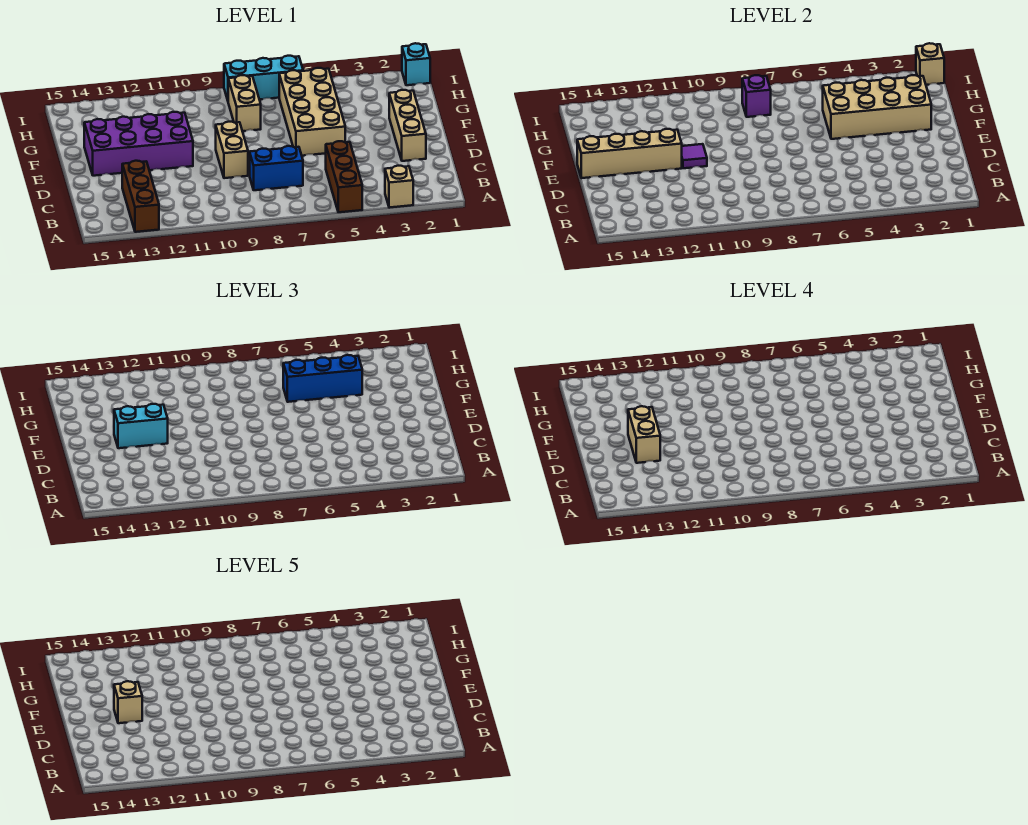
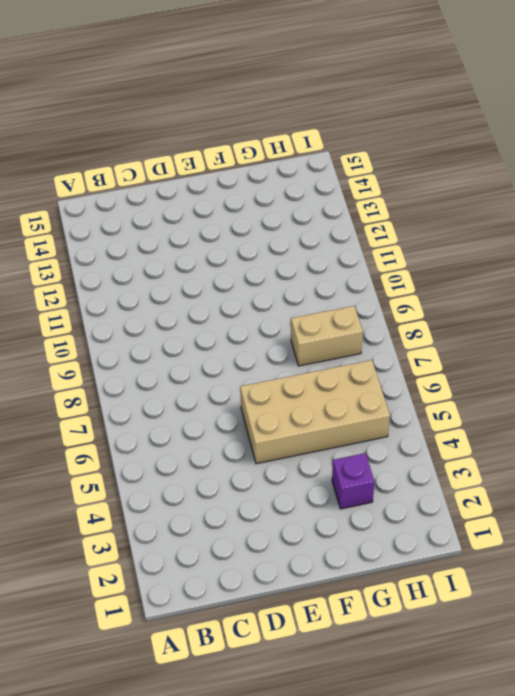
purple 1x1 brick [332,453,375,509] -> purple 1x1 brick moved to [742,75,771,117]
none -> tan 1x1 brick [385,166,413,208]
none -> brown 1x3 brick [326,141,362,212]
none -> brown 1x3 brick [122,161,159,232]

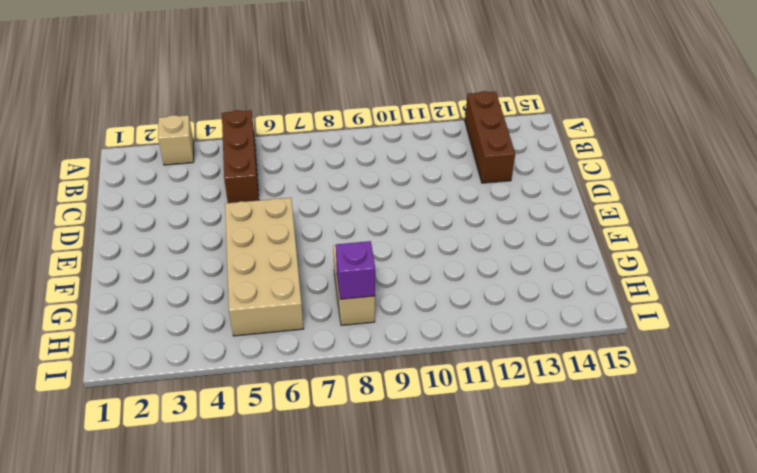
none -> blue 1x2 brick [250,146,303,190]
none -> tan 1x3 brick [389,90,426,161]
none -> tan 1x2 brick [216,122,248,178]

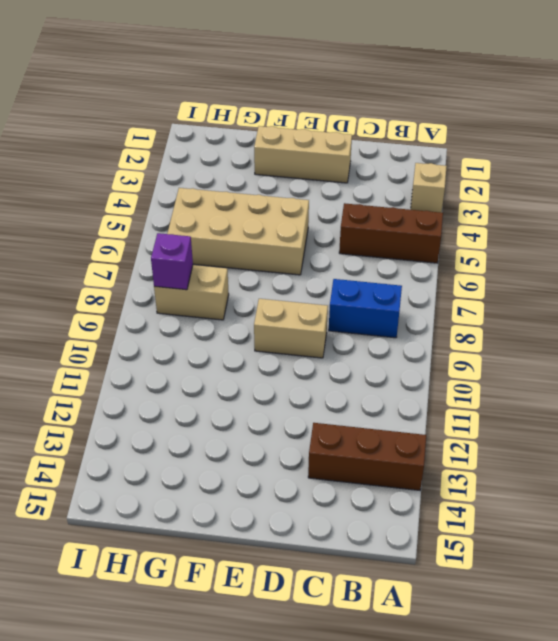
blue 1x2 brick [329,279,402,338] -> blue 1x2 brick turned to [250,146,303,190]
none -> purple 2x4 brick [84,112,193,176]
none -> cyan 1x1 brick [402,43,430,85]
none -> cyan 1x3 brick [224,56,303,100]

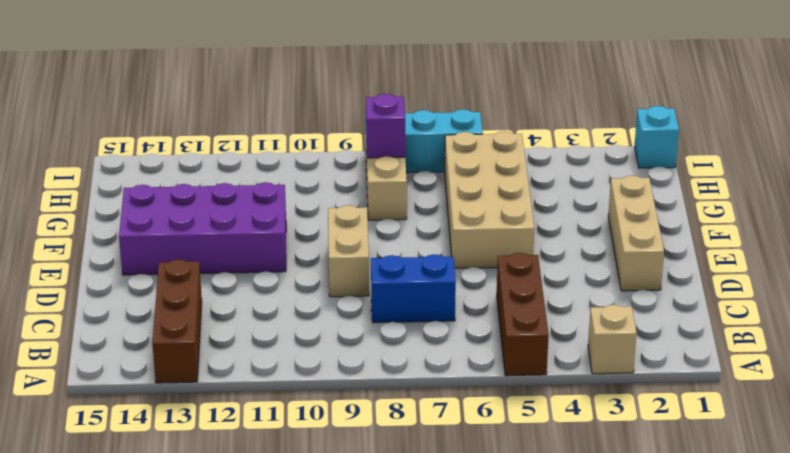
none -> purple 1x1 tile [682,144,707,168]
none -> tan 1x4 brick [577,129,682,178]
none -> tan 2x4 brick [823,75,931,139]

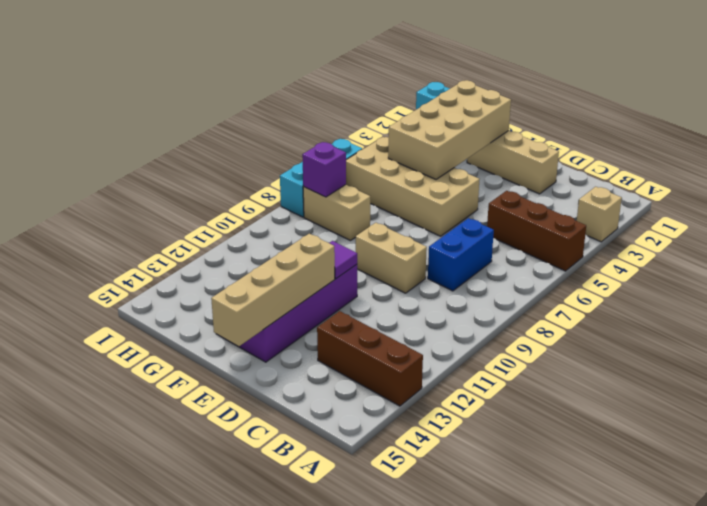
none -> tan 1x1 brick [916,43,944,85]
none -> cyan 1x2 brick [114,404,168,448]
none -> blue 1x3 brick [283,355,362,402]

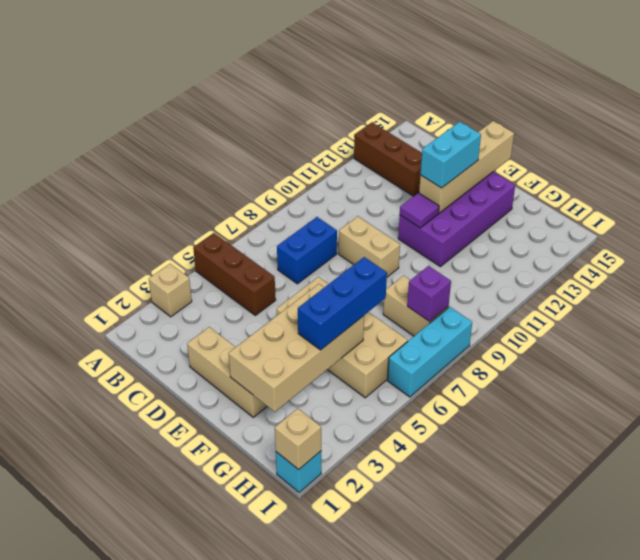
none -> tan 1x2 brick [628,406,660,463]
none -> tan 1x1 brick [114,681,142,723]

